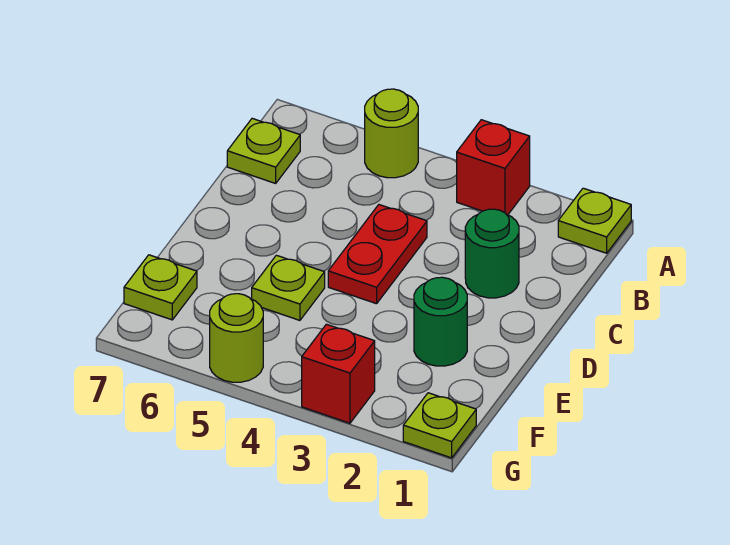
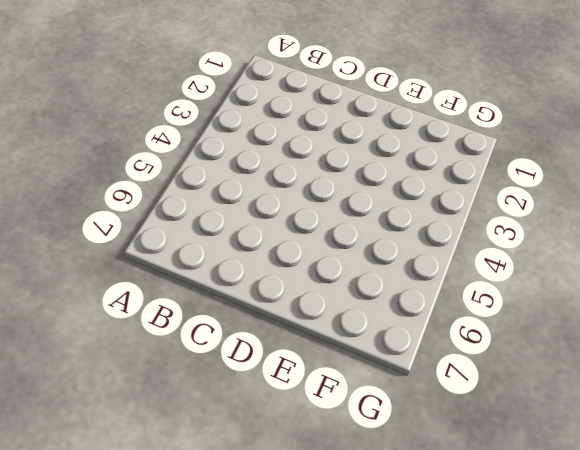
none -> lime 1x1 plate [558,188,631,253]
none -> red 1x1 brick [457,120,530,215]
none -> lime 1x1 round brick [365,89,418,178]

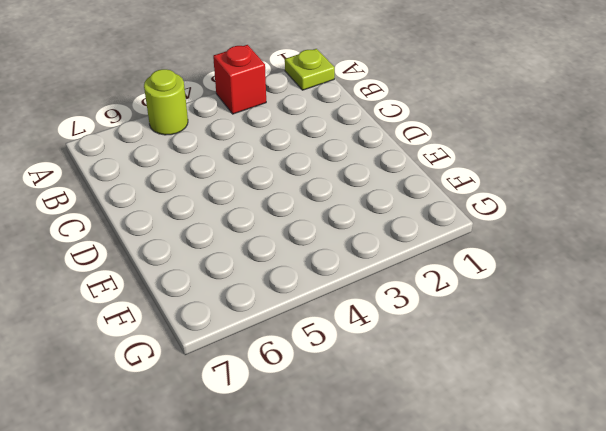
none -> lime 1x1 plate [227,118,300,183]
none -> green 1x1 round brick [465,209,519,298]
none -> red 1x2 plate [328,205,427,304]

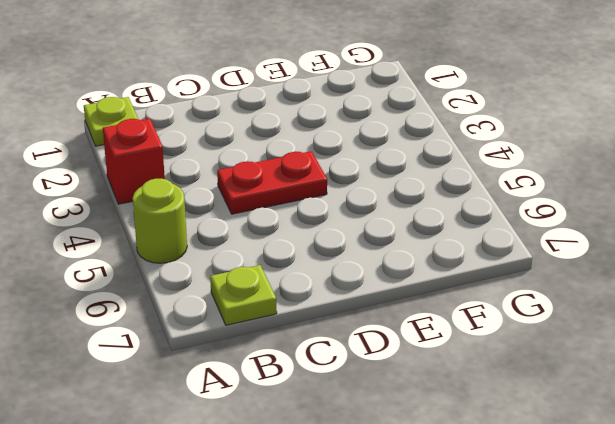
none -> green 1x1 round brick [465,209,519,298]
none -> green 1x1 round brick [414,277,467,366]
none -> lime 1x1 plate [252,255,325,320]

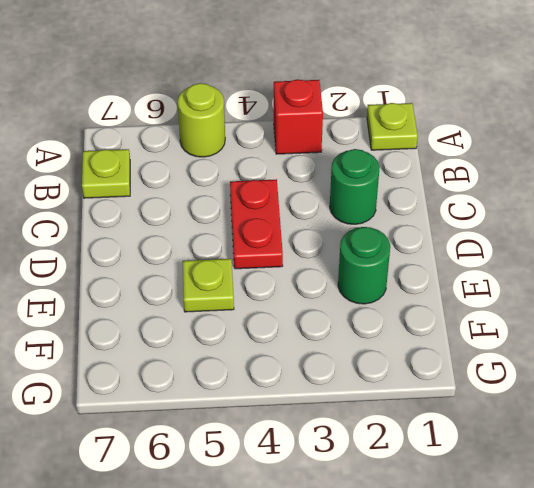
none -> lime 1x1 plate [124,255,197,320]
none -> lime 1x1 plate [403,393,476,458]
none -> red 1x1 brick [302,324,375,423]

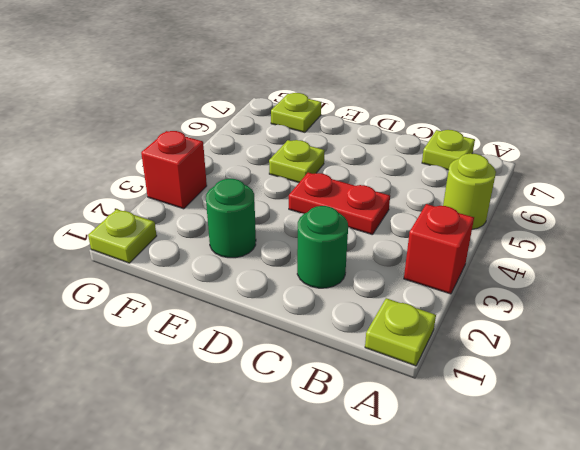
none -> lime 1x1 round brick [210,294,263,382]

